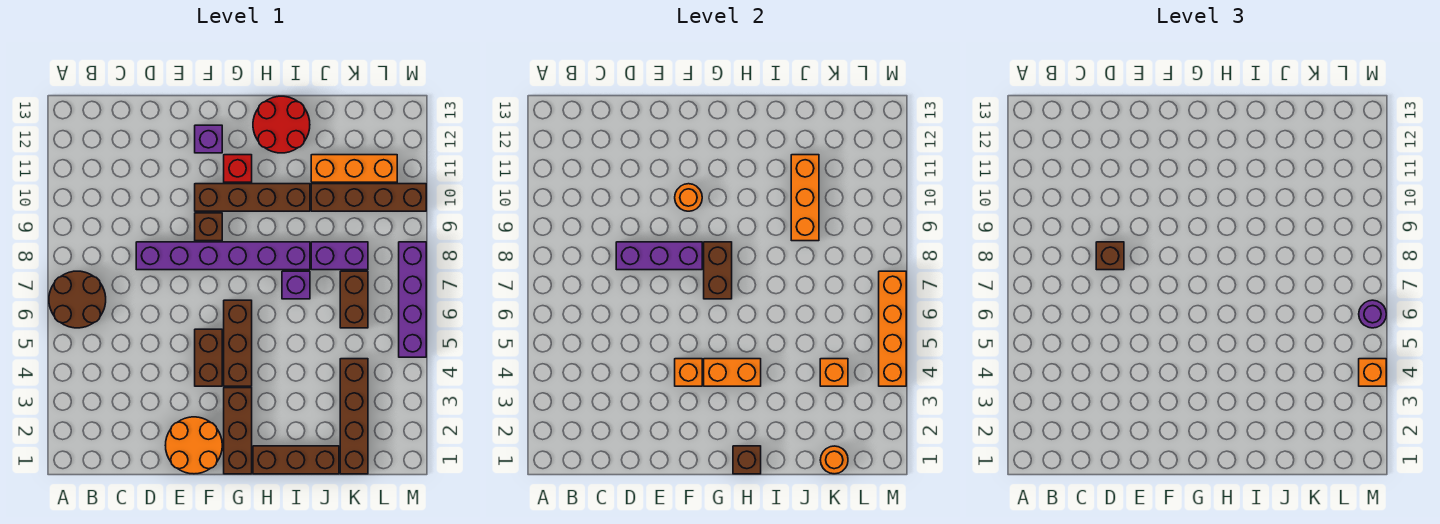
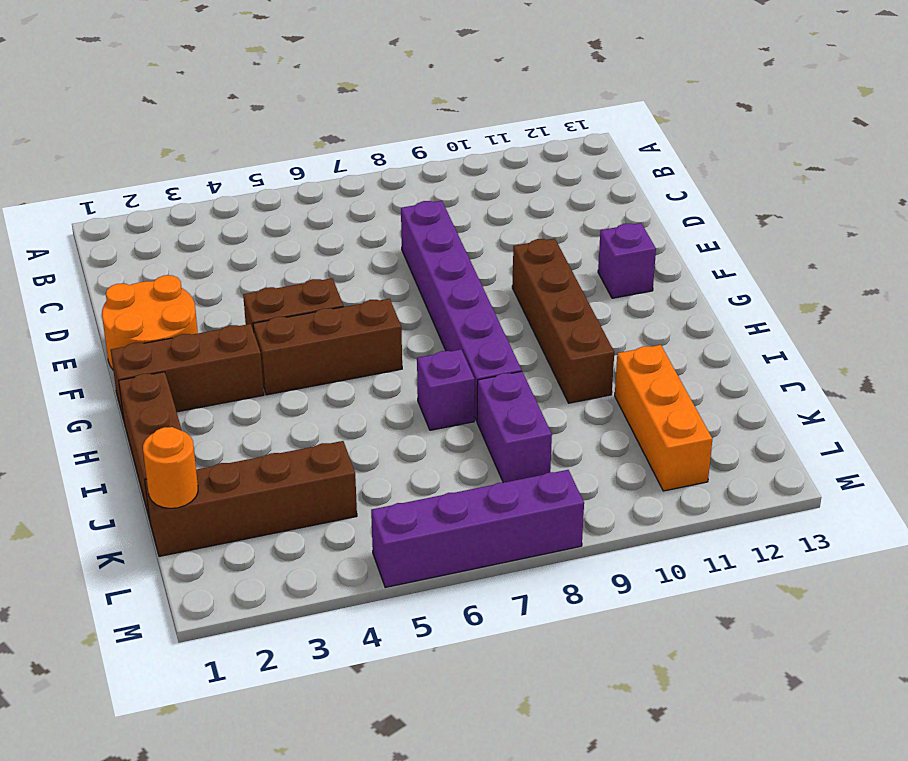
none -> brown 2x2 round brick [49,271,106,328]
none -> brown 1x1 brick [195,213,222,241]
none -> red 1x1 brick [224,155,252,182]
none -> red 2x2 round brick [253,96,310,153]

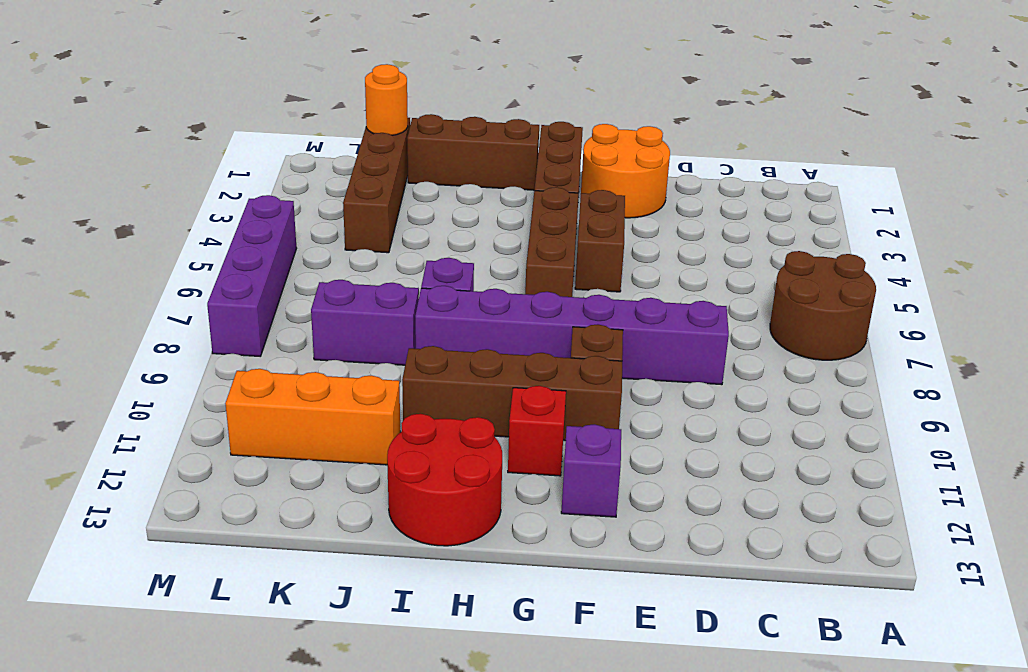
none -> brown 1x4 brick [311,184,426,211]
none -> brown 1x2 brick [340,271,368,328]
none -> purple 1x3 brick [616,242,702,270]
none -> orange 1x1 brick [675,359,702,386]

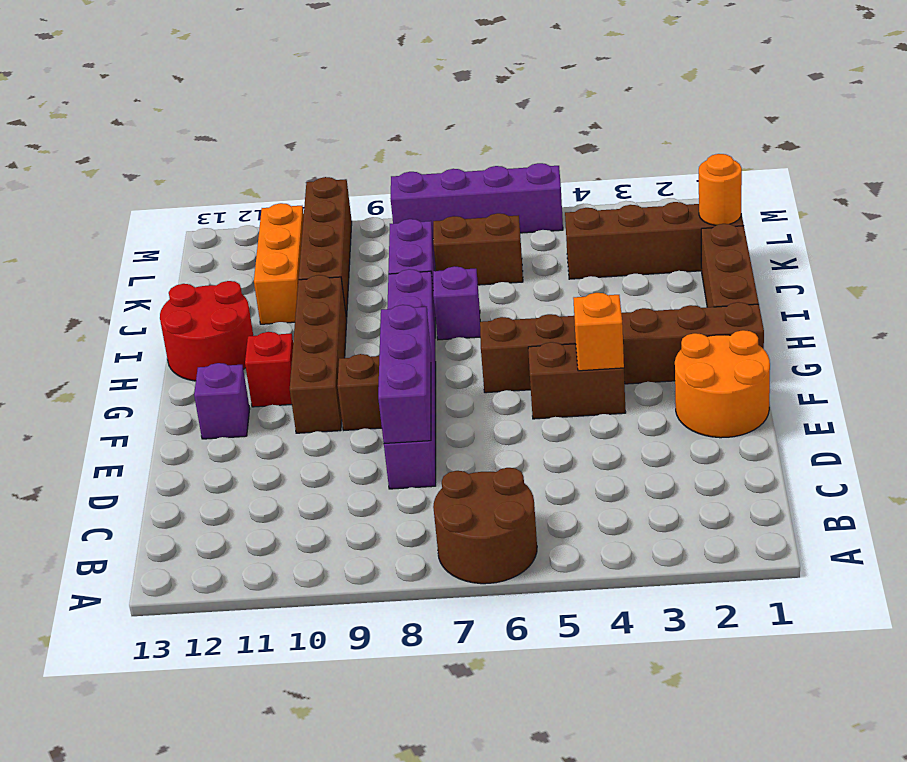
none -> orange 1x1 round brick [675,184,702,211]
none -> orange 1x2 brick [704,359,761,386]
none -> brown 1x2 brick [704,242,732,299]
none -> brown 1x1 brick [733,446,761,474]

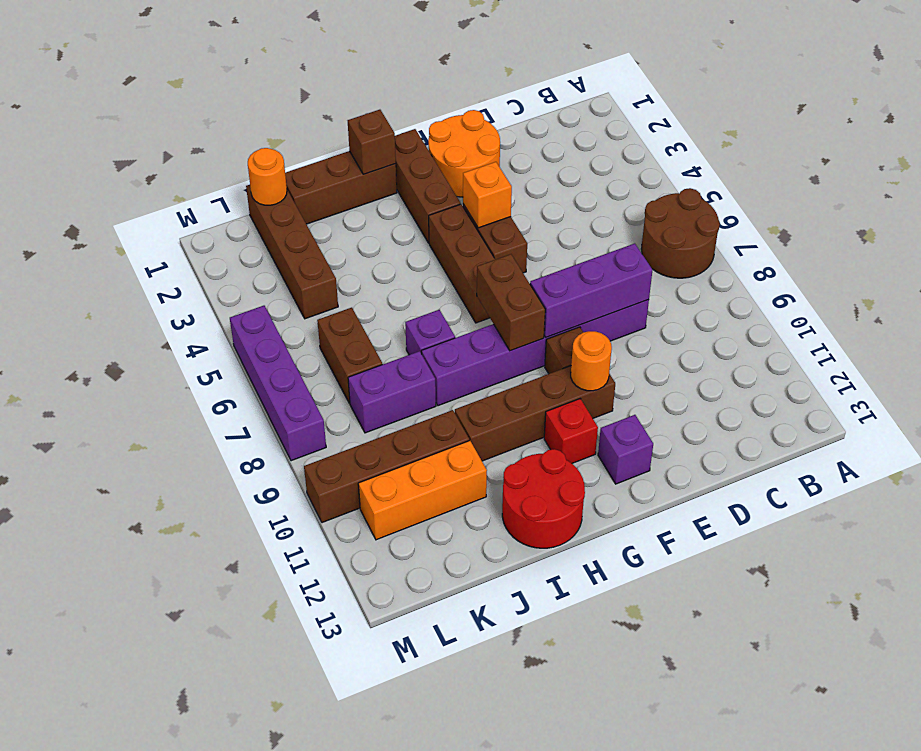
none -> orange 1x2 brick [704,359,761,386]
none -> orange 1x3 brick [791,155,819,241]
none -> orange 1x1 brick [820,359,848,386]
none -> orange 1x4 brick [879,271,906,386]

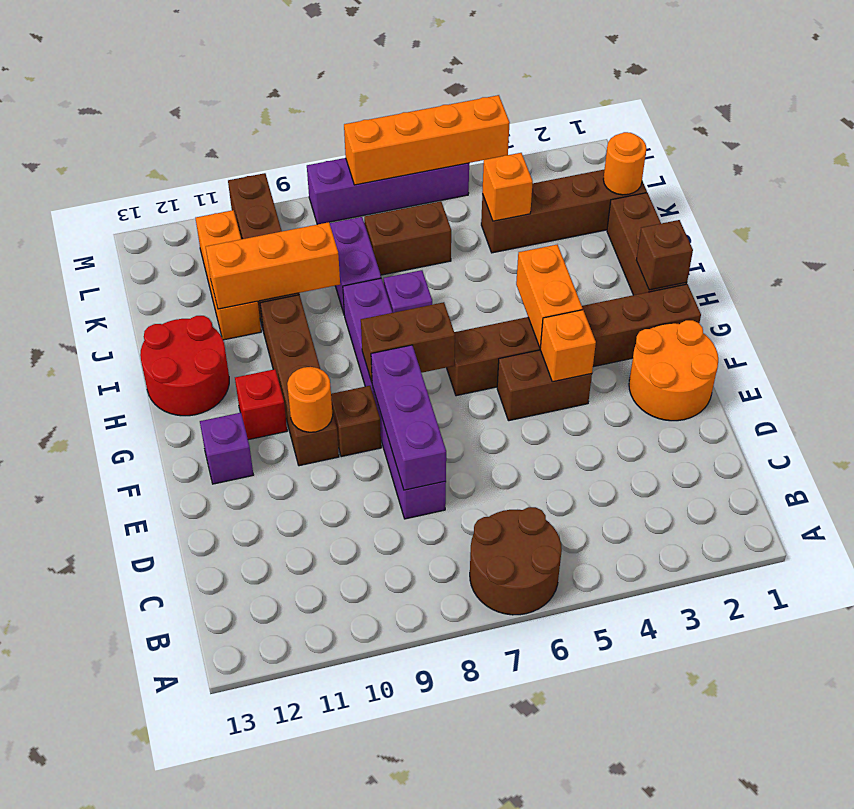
none -> brown 1x1 brick [1096,242,1124,270]
none -> orange 1x1 brick [1359,359,1386,386]
none -> purple 1x1 round brick [1359,300,1386,328]

